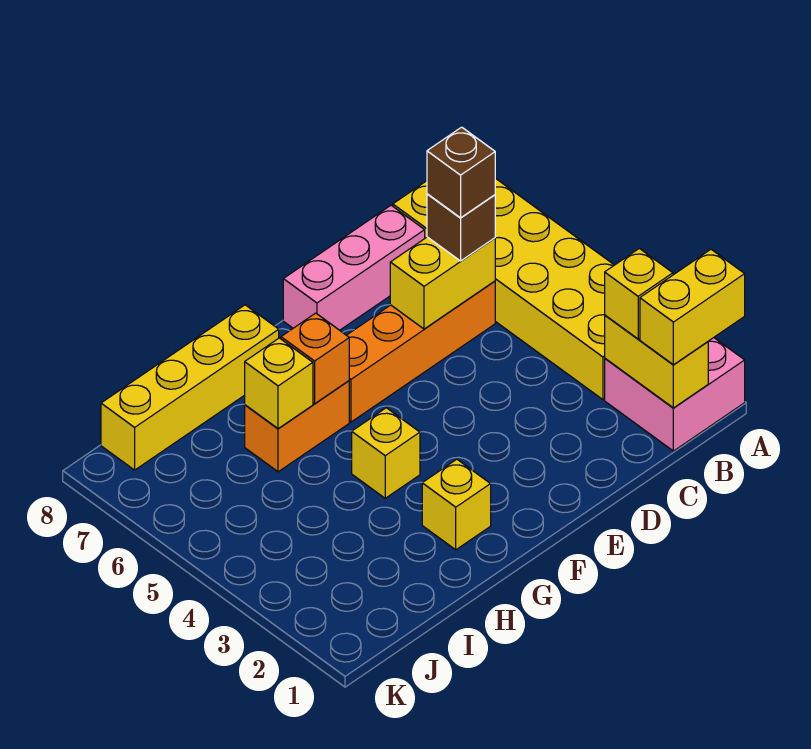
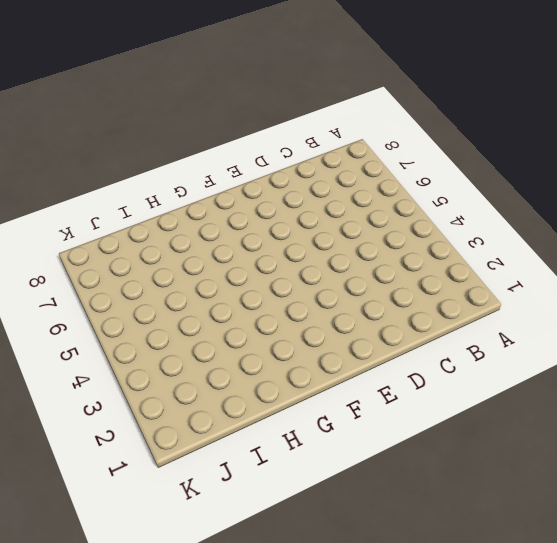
none -> pink 2x2 brick [605,338,745,451]
none -> yellow 2x6 brick [393,178,614,400]
none -> orange 1x4 brick [347,281,495,422]

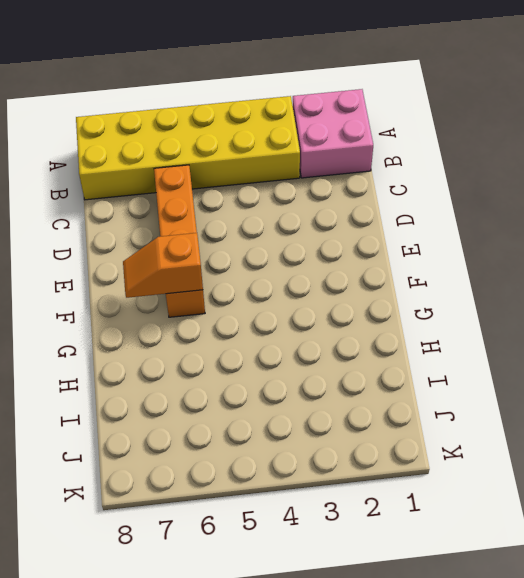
orange 1x2 slope [123,233,203,298] -> none
none -> pink 1x3 brick [283,205,425,330]
none -> yellow 1x1 brick [422,459,491,550]
none -> yellow 1x1 brick [352,408,420,498]

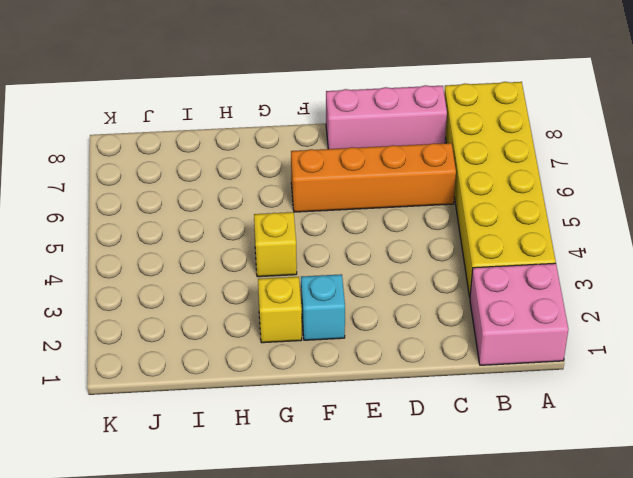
cyan 1x1 brick [301,274,345,340] -> none
none -> orange 1x2 brick [245,381,349,472]
none -> yellow 1x4 brick [101,305,279,470]
none -> yellow 1x2 brick [605,315,708,408]

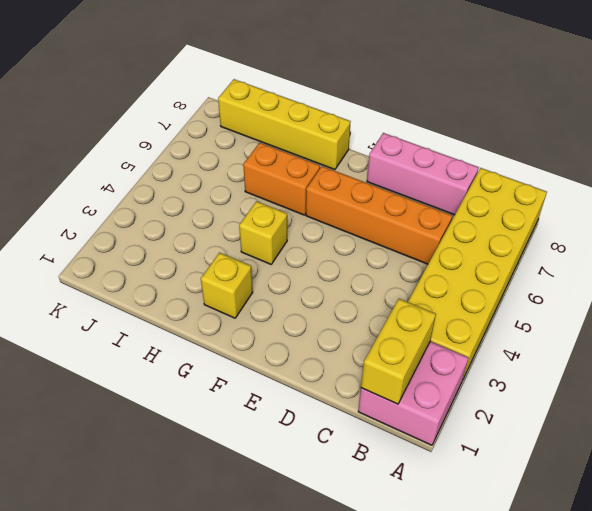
none -> yellow 1x2 brick [390,237,495,329]
none -> orange 1x1 brick [281,313,349,404]
none -> yellow 1x1 brick [245,338,313,429]

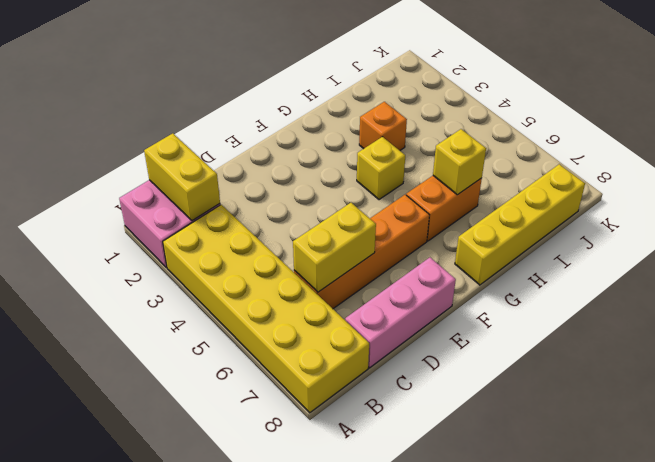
orange 1x1 brick [359,102,407,150] -> orange 1x1 brick moved to [281,313,349,404]
none -> yellow 1x1 brick [422,459,491,550]
none -> yellow 1x2 brick [640,249,745,365]
none -> yellow 1x1 brick [605,248,673,339]

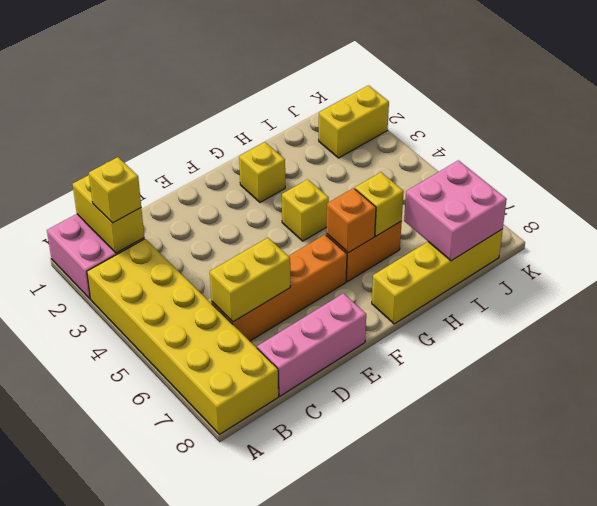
pink 2x2 brick [404,160,507,261] -> none
yellow 1x2 brick [319,85,389,158] -> yellow 1x2 brick moved to [640,249,745,365]
none -> brown 1x1 brick [427,194,495,261]
none -> brown 1x1 brick [427,127,495,218]

